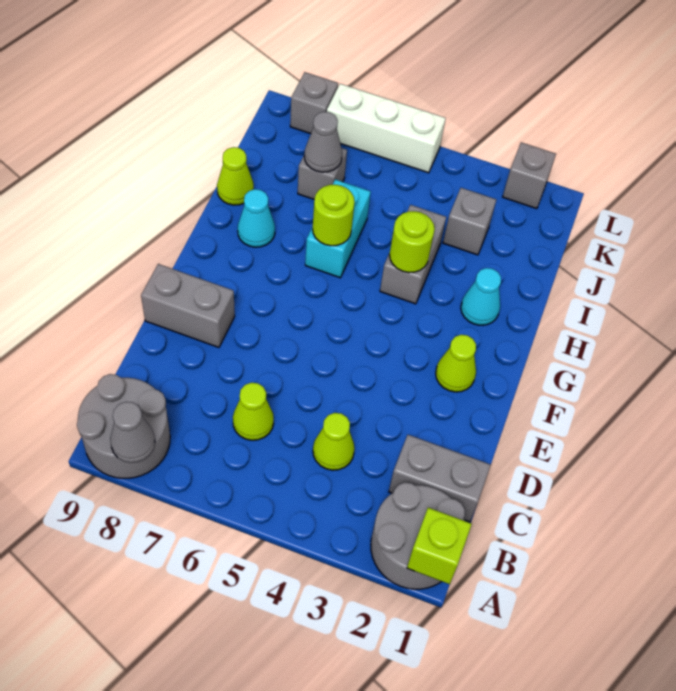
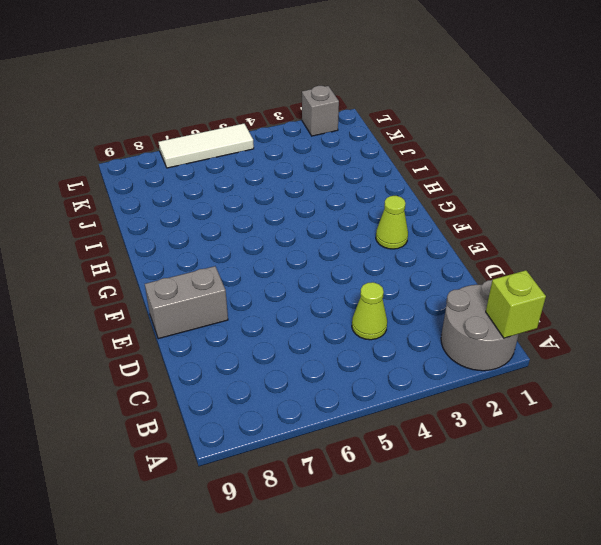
white 1x3 tile [159,124,254,168] -> white 1x3 brick [327,84,446,173]
none -> grey 2x2 round brick [77,374,170,478]
none -> grey 1x2 brick [389,435,491,522]
none -> lime 1x1 cone [233,383,274,440]

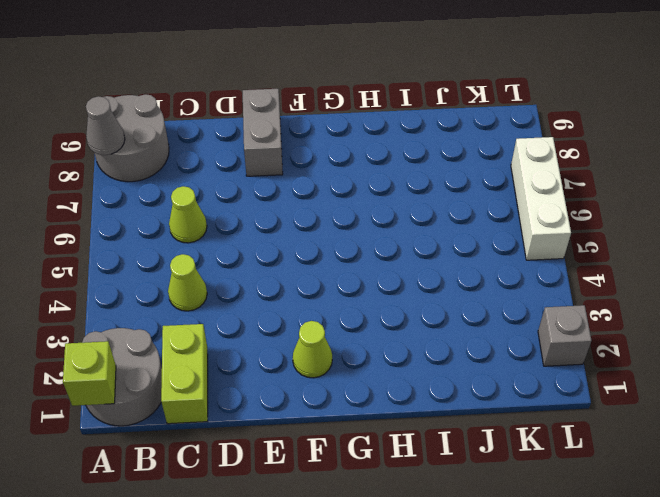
lime 1x2 brick [161,324,208,424] -> grey 1x2 brick [389,435,491,522]
none -> cyan 1x1 cone [461,268,501,325]
none -> grey 1x2 brick [380,205,446,304]
none -> cyan 1x2 brick [305,179,371,278]

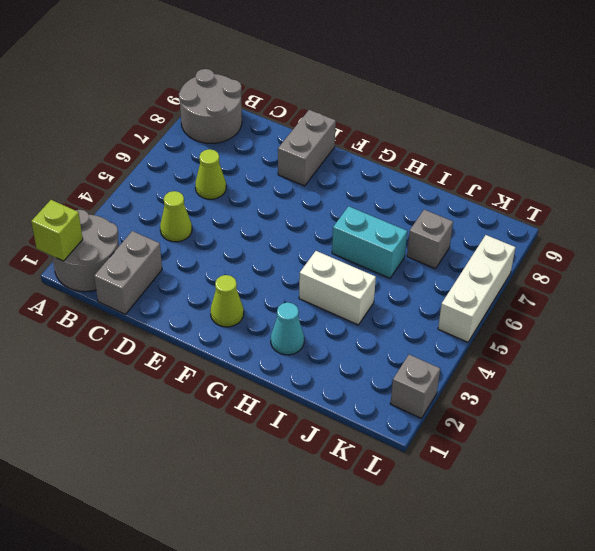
white 1x2 brick [299,251,376,325] -> grey 1x2 brick [380,205,446,304]
none -> cyan 1x1 cone [238,189,275,247]
none -> lime 1x1 cone [217,147,254,205]
none -> grey 1x1 brick [443,188,496,255]

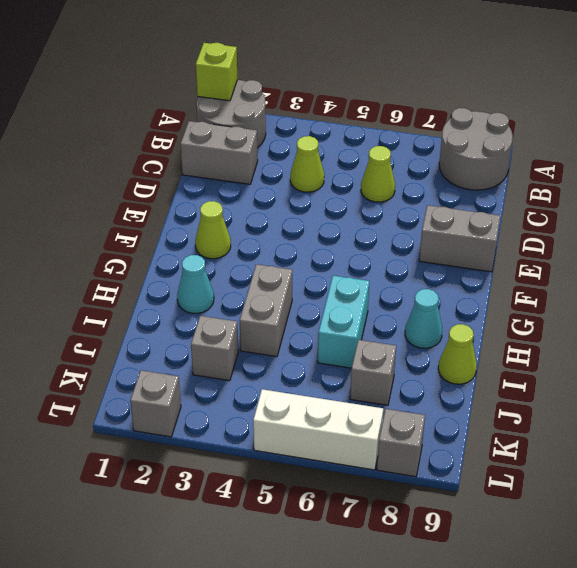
none -> grey 1x1 cone [110,402,155,463]
none -> lime 1x1 round brick [390,211,435,273]
none -> lime 1x1 round brick [313,185,355,246]

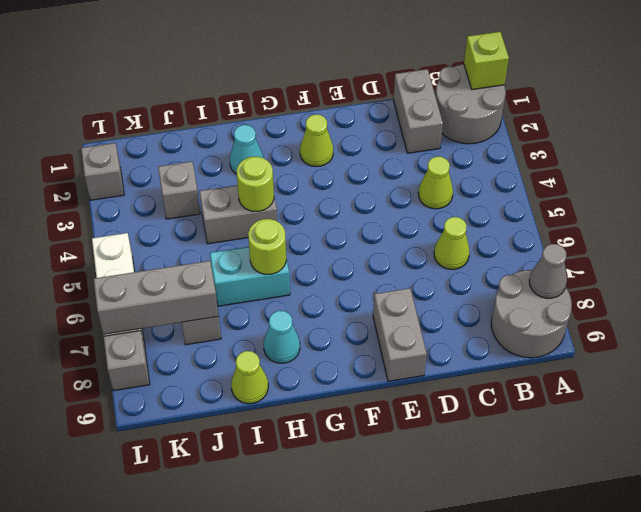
grey 1x3 brick [94,261,218,334] -> grey 1x1 cone [304,112,342,172]

